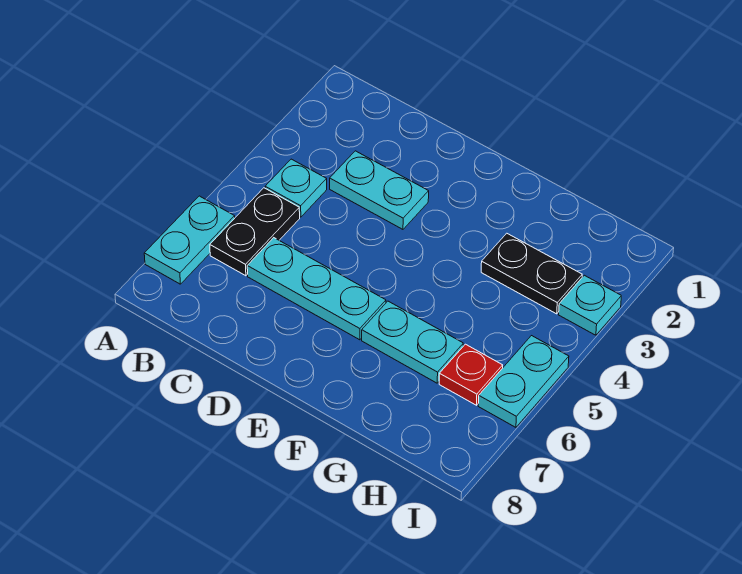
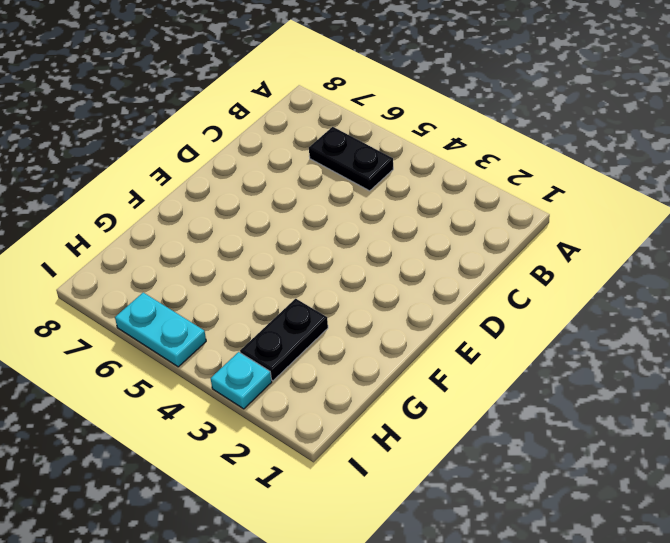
none -> cyan 1x2 plate [144,196,235,284]
none -> cyan 1x1 plate [265,159,327,217]

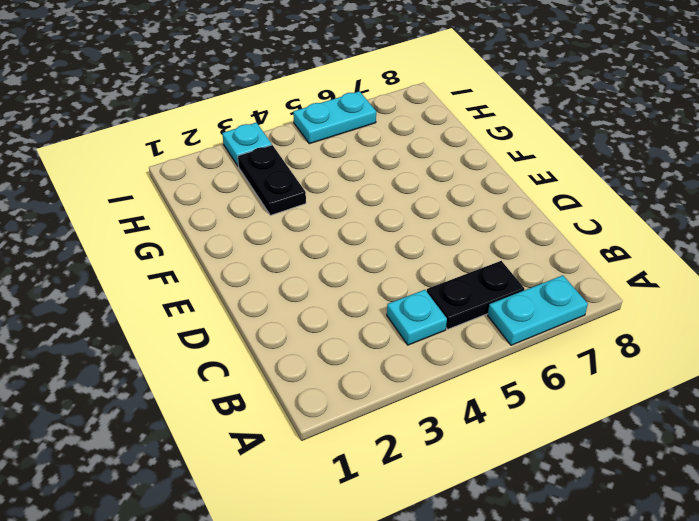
none -> cyan 1x2 plate [330,151,429,229]
none -> cyan 1x3 plate [247,238,386,340]

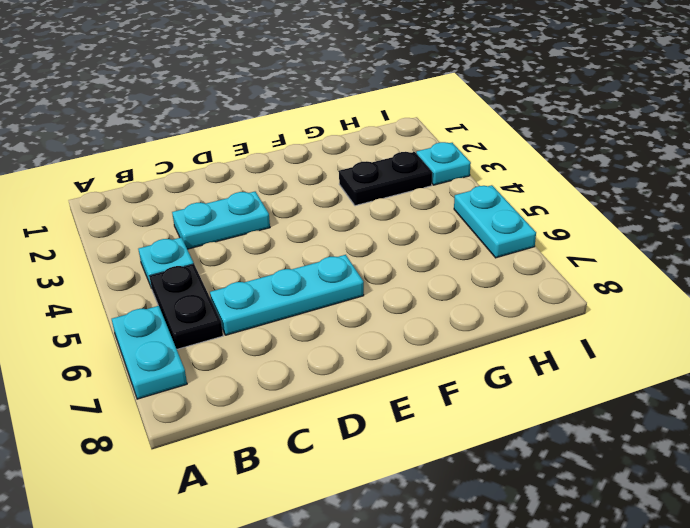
none -> cyan 1x2 plate [362,301,463,383]
none -> red 1x1 plate [439,344,503,405]

